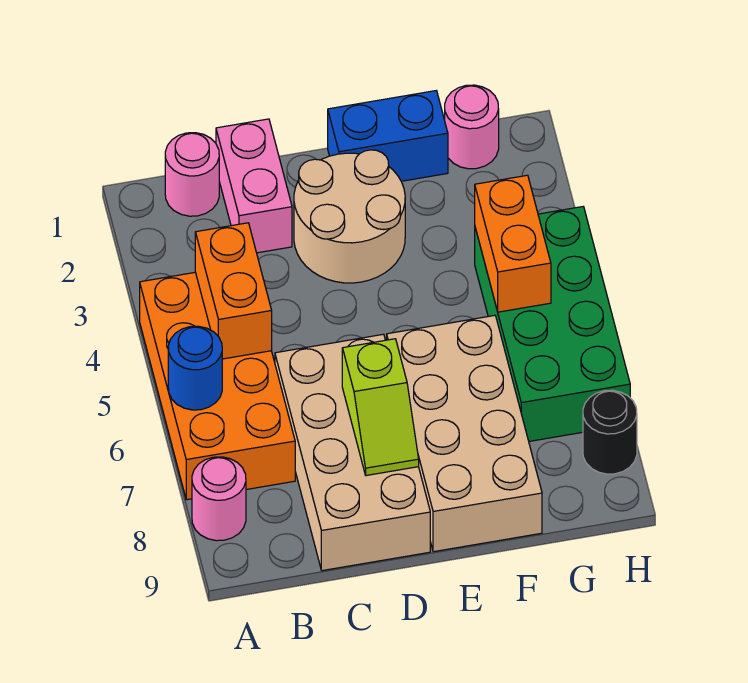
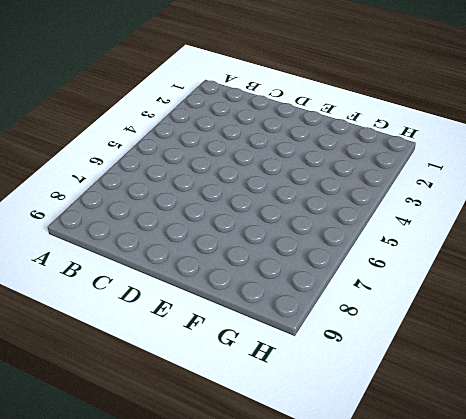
none -> orange 2x4 brick [140,272,295,500]
none -> pink 1x1 round brick [192,457,246,541]
none -> pink 1x1 round brick [165,133,219,216]

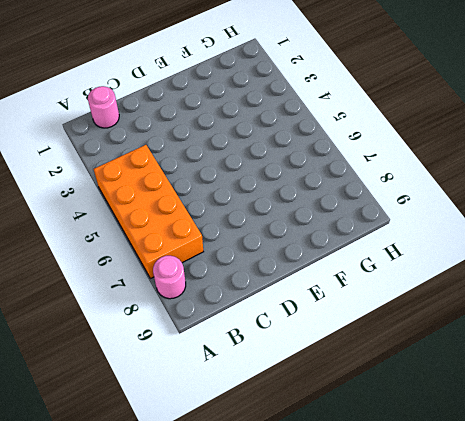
none -> pink 1x2 brick [216,119,292,253]
none -> tan 2x4 brick [275,334,430,571]
none -> tan 2x2 round brick [294,150,405,283]

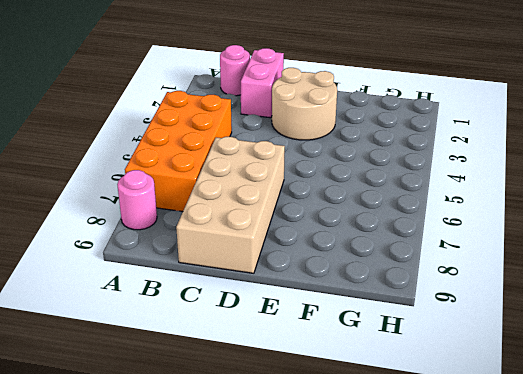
none -> blue 1x2 brick [328,91,448,181]
none -> tan 2x4 brick [387,315,542,552]
none -> pink 1x1 round brick [445,85,499,169]

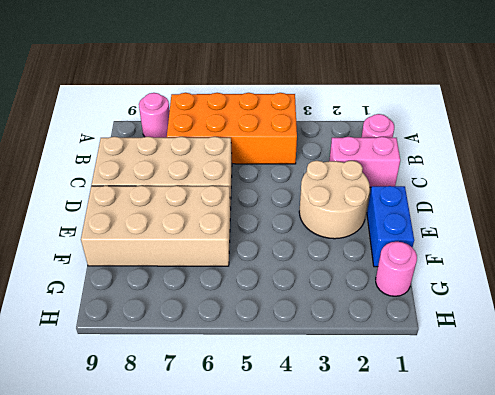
none -> green 2x4 brick [475,207,630,441]
none -> black 1x1 round brick [583,390,637,474]
none -> blue 1x1 round brick [168,326,222,410]

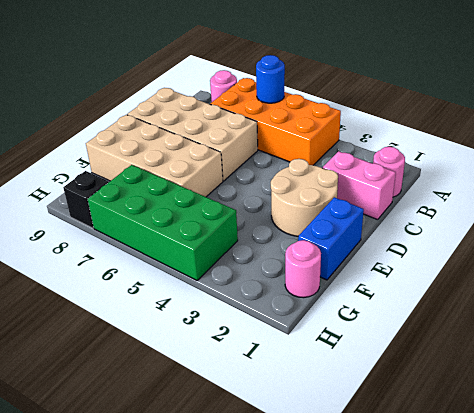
black 1x1 brick [63,171,109,228] -> black 1x1 round brick [583,390,637,474]
none -> orange 1x2 brick [195,223,272,359]
none -> lime 1x2 slope [342,339,419,476]
none -> orange 1x2 brick [475,175,551,312]

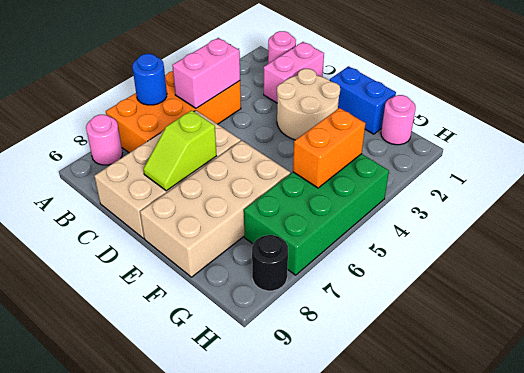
pink 1x2 brick [172,38,240,108] -> orange 1x2 brick [195,223,272,359]

